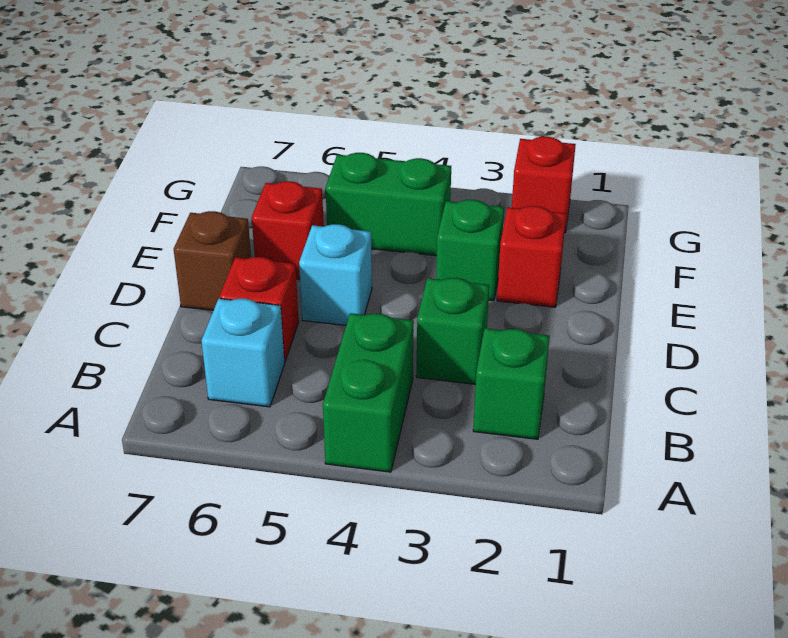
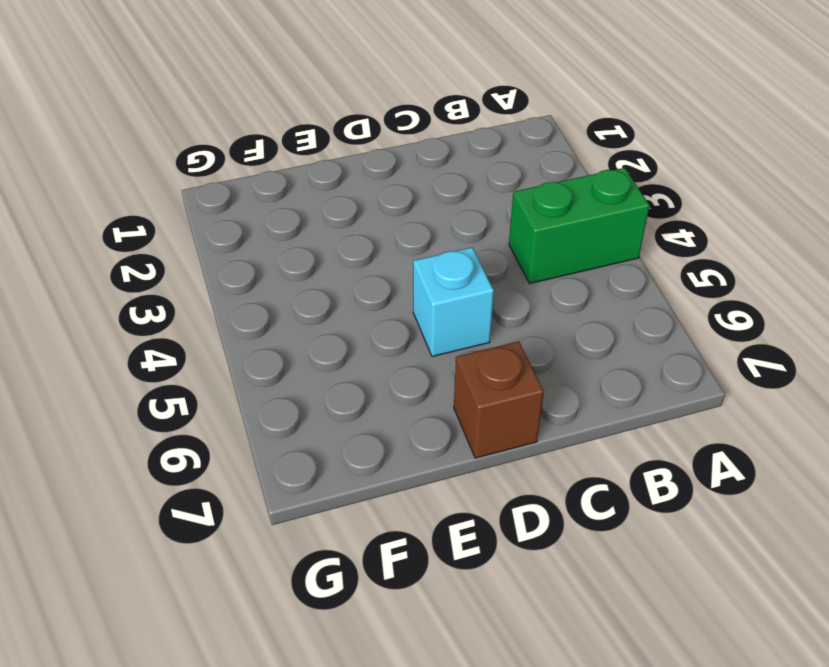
none -> green 1x1 brick [473,328,550,439]
none -> cyan 1x1 brick [201,299,285,407]
none -> green 1x1 brick [416,278,489,384]

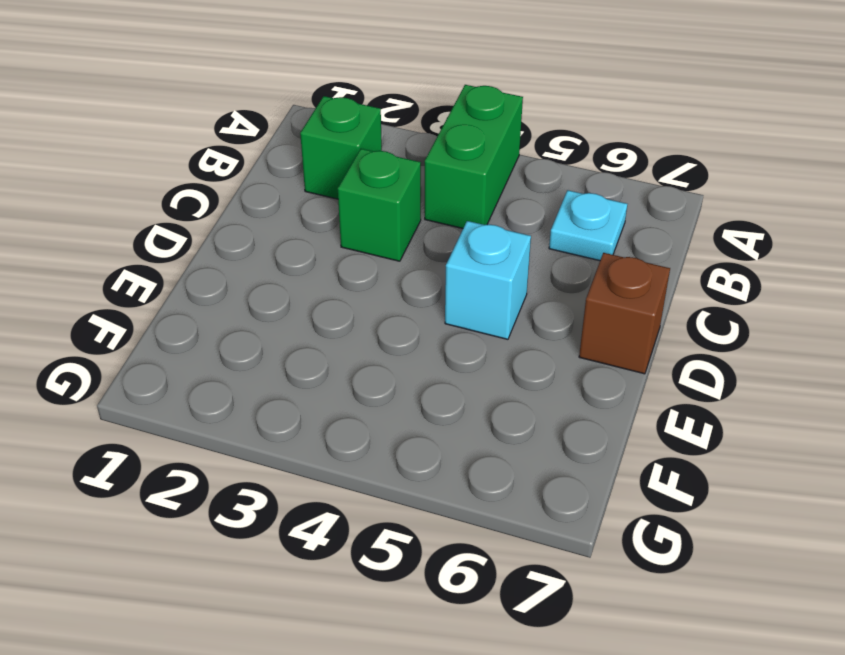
cyan 1x1 plate [549,190,627,261] -> cyan 1x1 brick [201,299,285,407]
none -> red 1x1 brick [219,257,299,362]
none -> red 1x1 brick [497,206,566,307]
none -> green 1x1 brick [436,200,504,301]

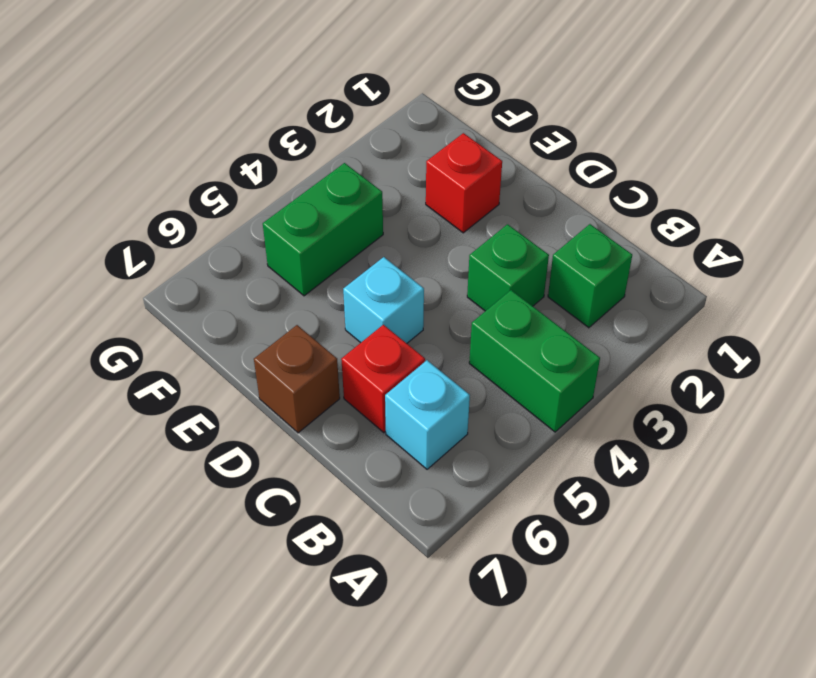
none -> green 1x1 brick [436,200,504,301]
none -> red 1x1 brick [252,181,324,279]
none -> red 1x1 brick [512,137,576,233]

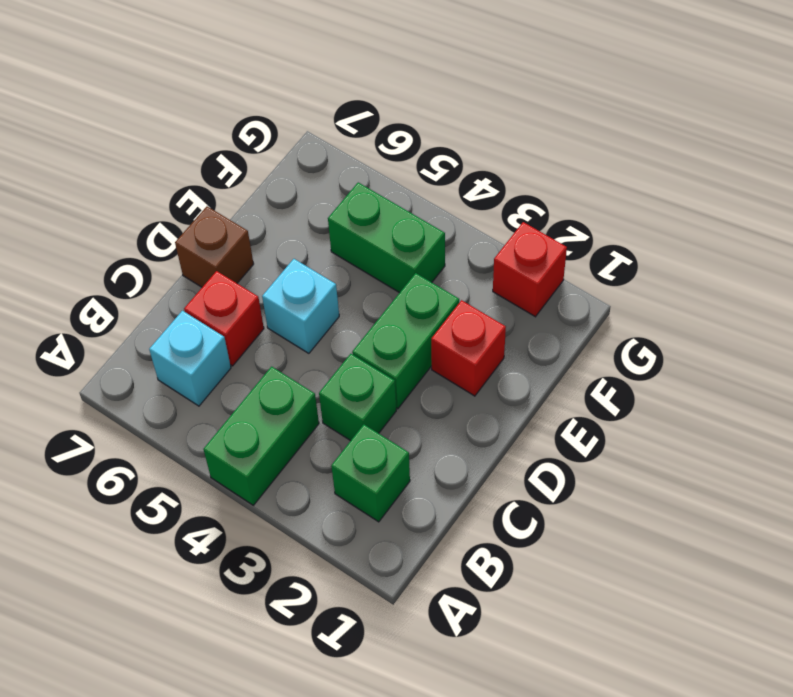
green 1x2 brick [352,273,459,409] -> green 1x1 brick [436,200,504,301]
none -> red 1x1 brick [252,181,324,279]

